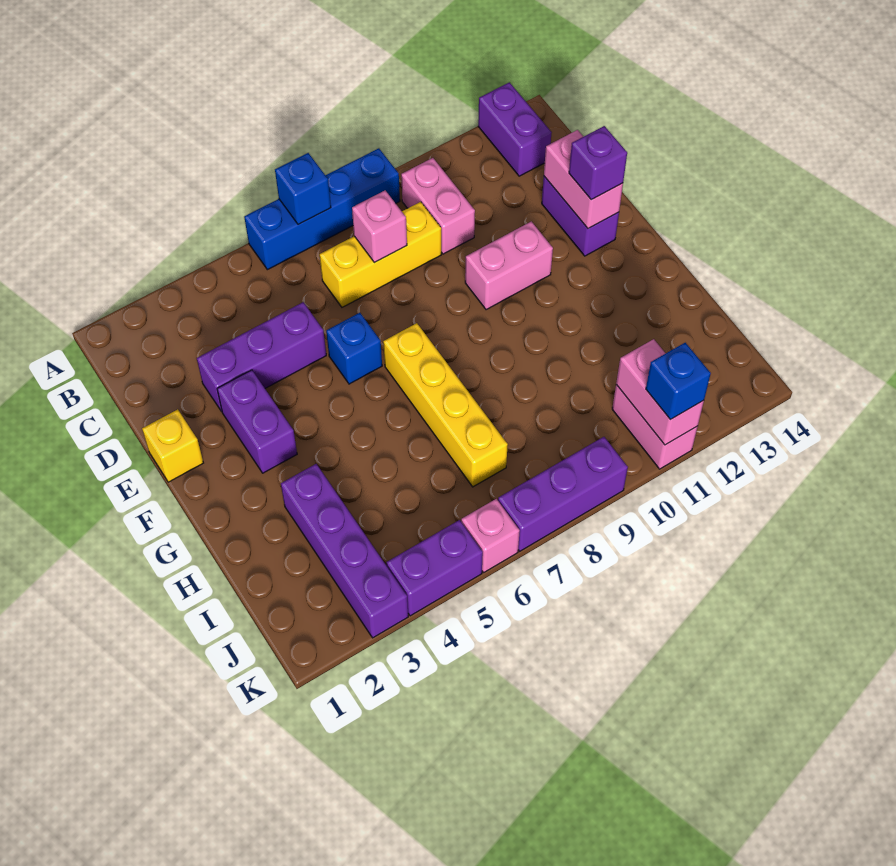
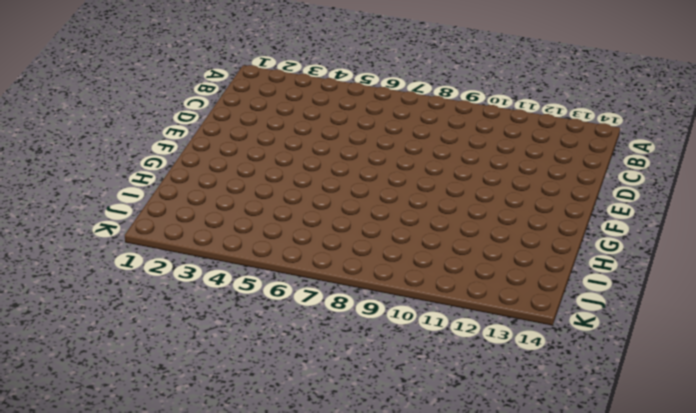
none -> blue 1x4 brick [244,148,400,270]
none -> purple 1x2 brick [478,82,552,176]
none -> pink 1x2 brick [401,158,475,254]

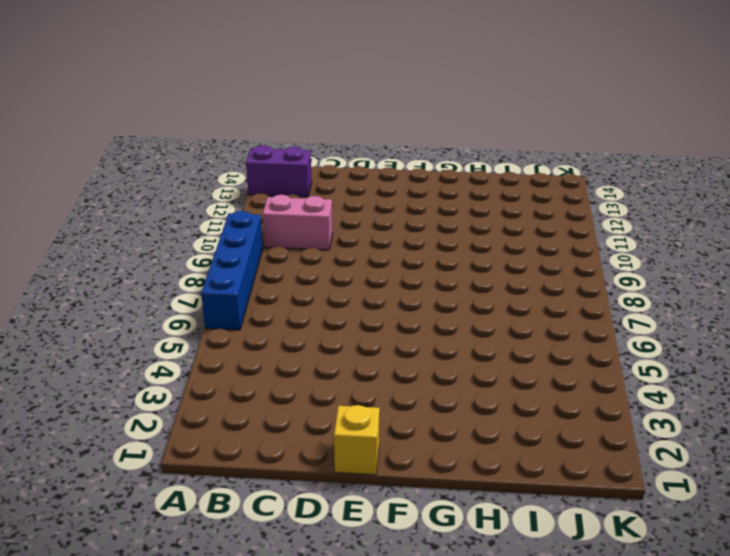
none -> yellow 1x3 brick [320,202,441,307]
none -> purple 1x3 brick [197,302,326,412]
none -> purple 1x2 brick [542,176,619,256]

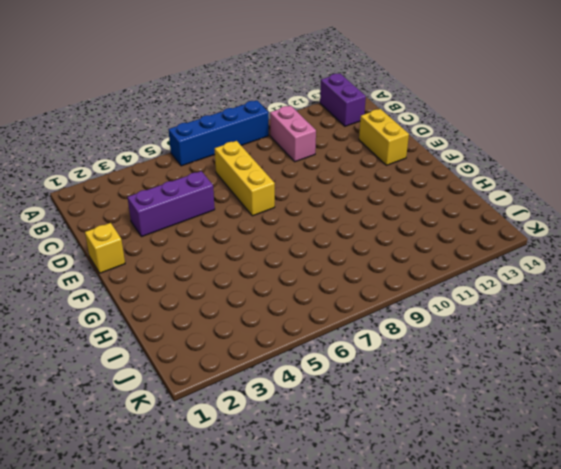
yellow 1x3 brick [215,141,275,216] -> yellow 1x3 brick turned to [320,202,441,307]
yellow 1x2 brick [359,109,409,165] -> purple 1x2 brick [542,176,619,256]
none -> purple 1x2 brick [217,370,297,473]
none -> blue 1x1 brick [326,313,382,384]
none -> pink 1x2 brick [465,221,553,310]

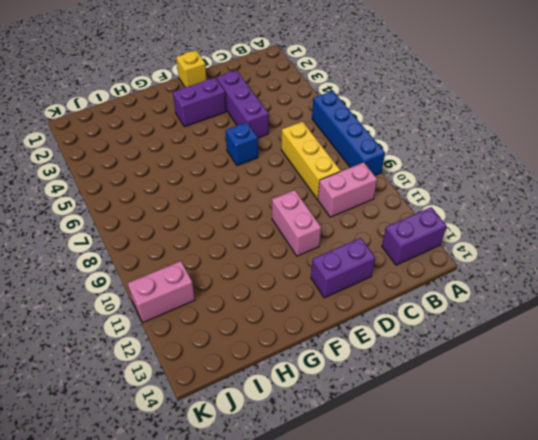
none -> yellow 1x4 brick [383,323,508,487]
none -> purple 1x4 brick [281,464,408,638]
none -> purple 1x2 brick [387,520,483,616]

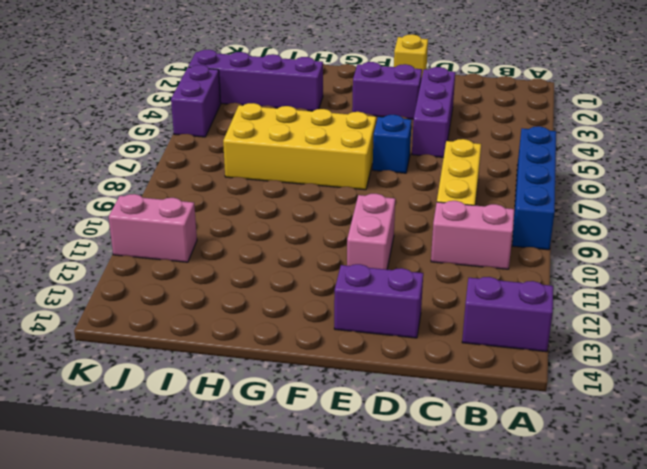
yellow 2x4 brick [223,103,376,190] -> yellow 1x4 brick [383,323,508,487]
none -> pink 1x1 brick [461,499,520,572]
none -> purple 1x3 brick [498,437,628,551]
none -> blue 1x1 brick [275,153,331,224]

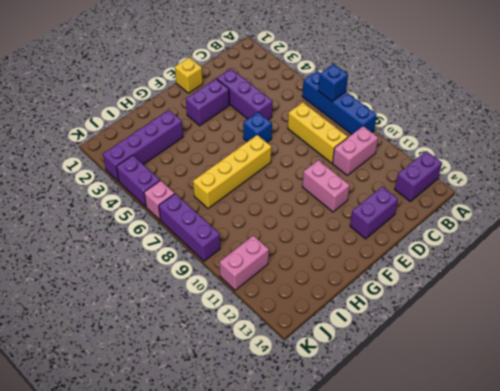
none -> pink 1x1 brick [352,190,407,263]
none -> pink 1x2 brick [544,130,623,228]
none -> pink 1x2 brick [616,339,704,445]

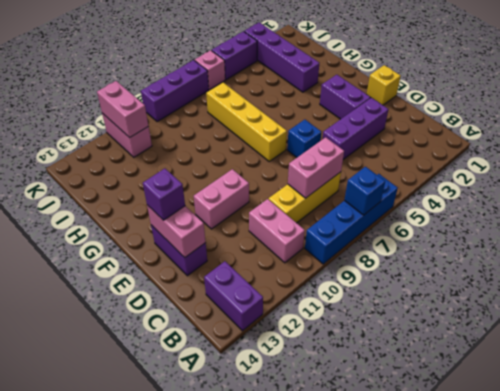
pink 1x2 brick [288,137,344,198] -> pink 1x1 brick [352,190,407,263]
none -> blue 1x1 brick [646,343,711,420]

